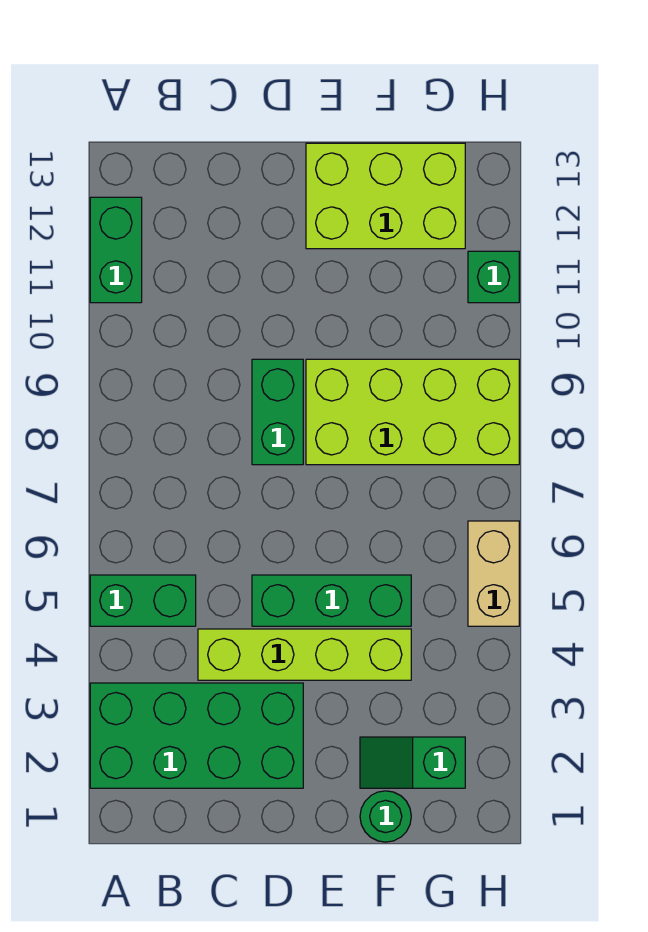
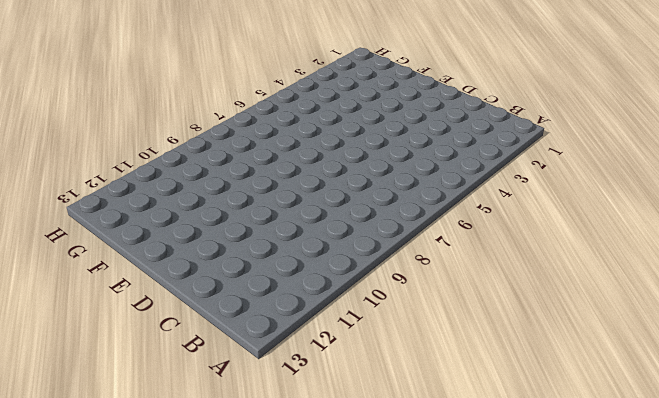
none -> green 2x4 brick [90,683,303,788]
none -> green 1x2 brick [90,575,196,626]
none -> green 1x2 brick [90,197,142,303]

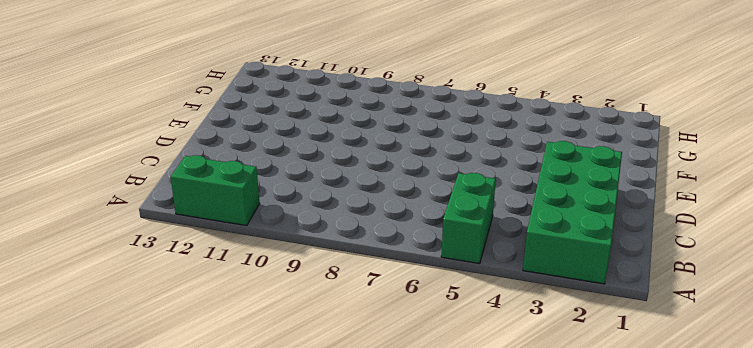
none -> lime 1x4 brick [198,629,411,680]
none -> green 1x3 brick [252,575,411,626]
none -> green 1x2 brick [252,359,303,465]

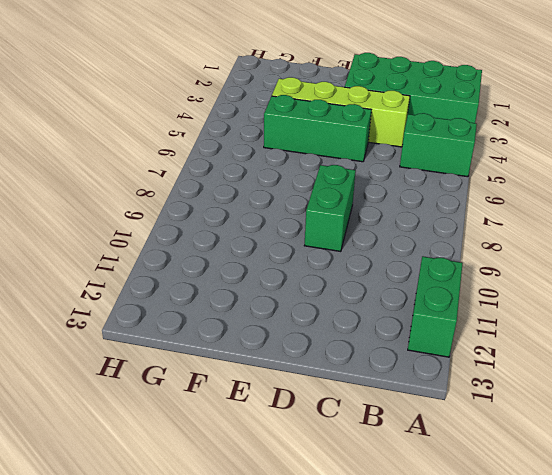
none -> lime 2x4 brick [306,359,519,465]
none -> lime 2x3 brick [306,143,465,249]
none -> green 1x1 round brick [360,791,411,842]

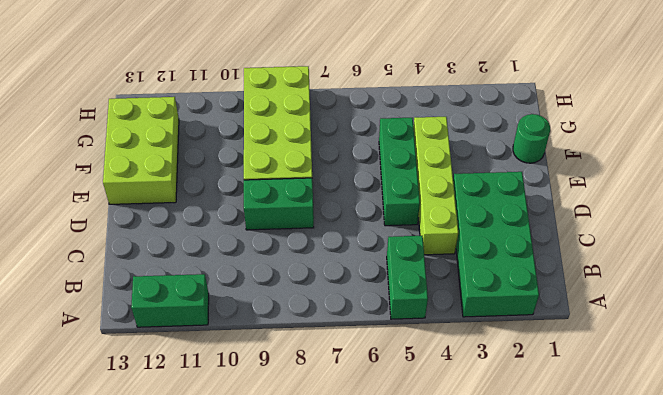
none -> green 1x2 slope [360,737,465,788]
none -> tan 1x2 brick [468,521,519,626]
none -> green 1x1 brick [468,251,519,303]

